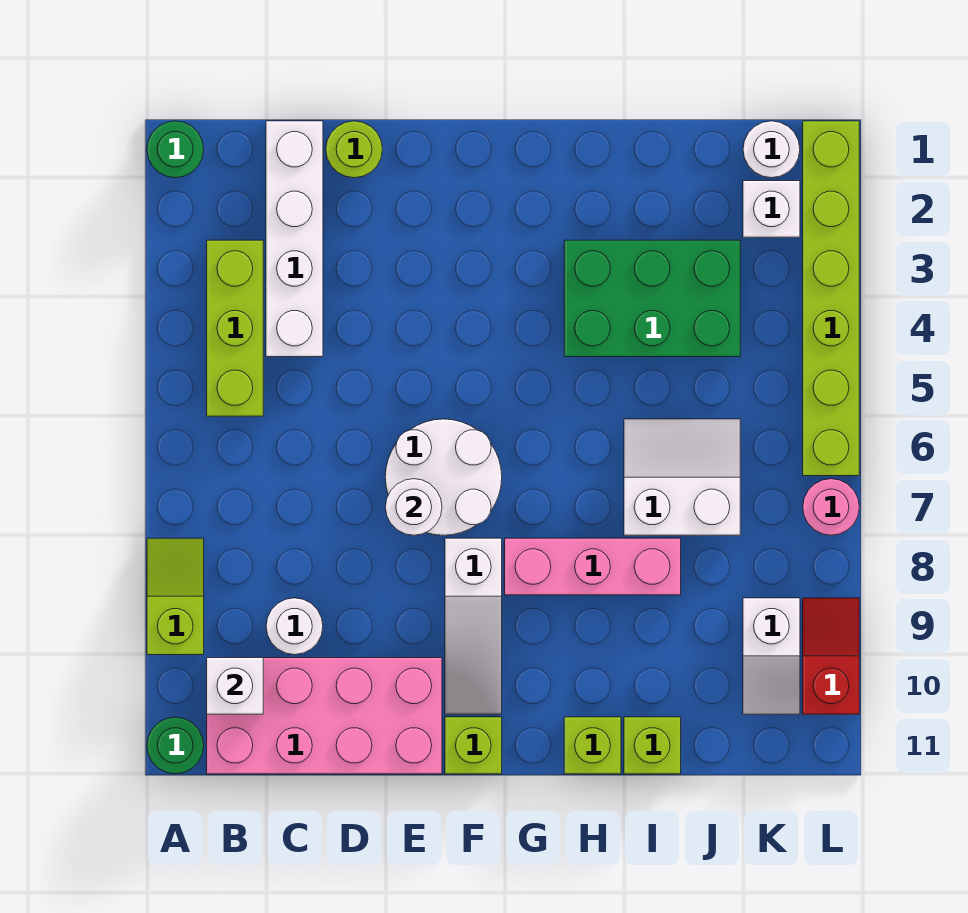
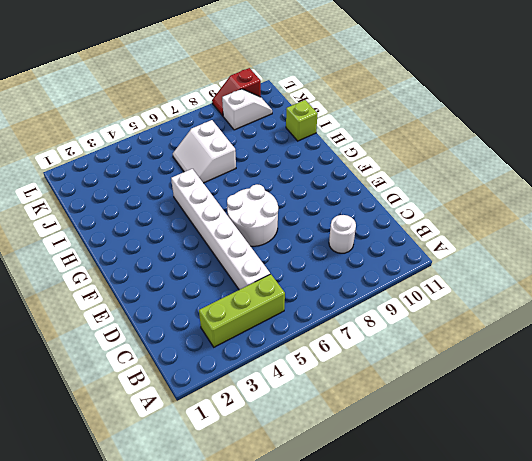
white 1x6 brick [171,169,270,290] -> none
none -> green 1x1 round brick [147,121,204,178]
none -> lime 1x2 slope [147,538,204,655]
none -> green 1x1 round brick [147,717,204,774]

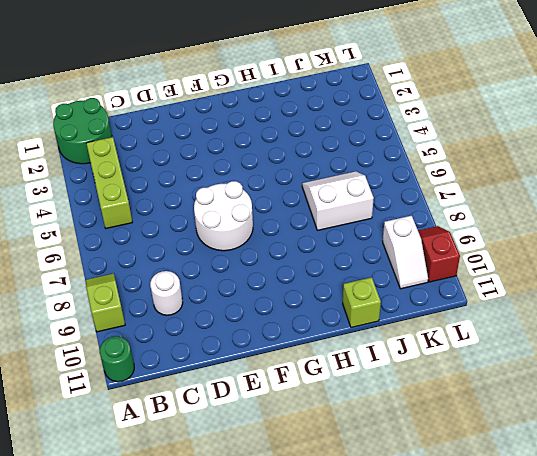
green 2x2 round brick [53,98,112,164] -> green 1x1 round brick [147,121,204,178]
none -> pink 2x4 brick [207,658,442,774]
none -> white 1x4 brick [266,121,323,357]
none -> lime 1x1 round brick [326,121,382,178]

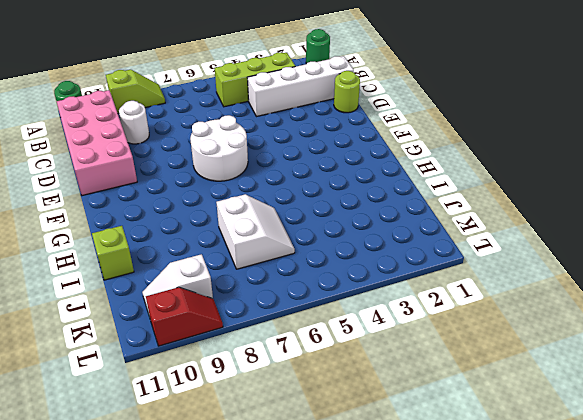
none -> white 1x3 slope [445,538,502,714]
none -> lime 1x1 brick [445,717,502,774]
none -> pink 1x3 brick [505,538,681,595]

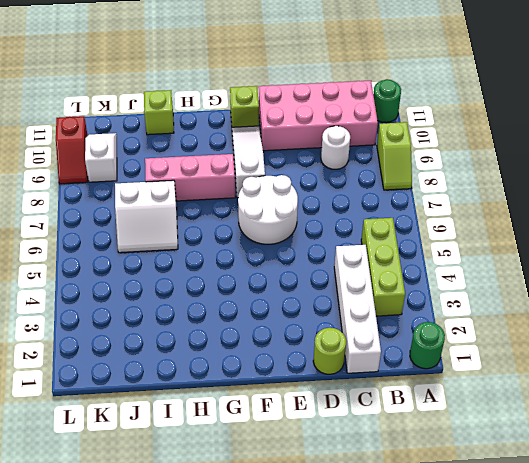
none -> green 2x3 brick [564,240,740,357]
none -> lime 1x1 brick [564,717,621,774]
none -> white 1x1 round brick [743,121,800,178]

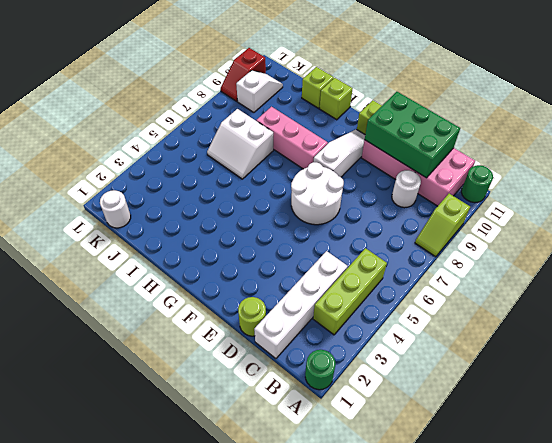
green 2x3 brick [365,92,460,178] -> green 2x3 brick moved to [564,240,740,357]
none -> white 1x1 brick [743,181,800,237]
none -> lime 1x6 brick [803,121,859,476]
none -> pink 1x1 round brick [803,479,859,535]

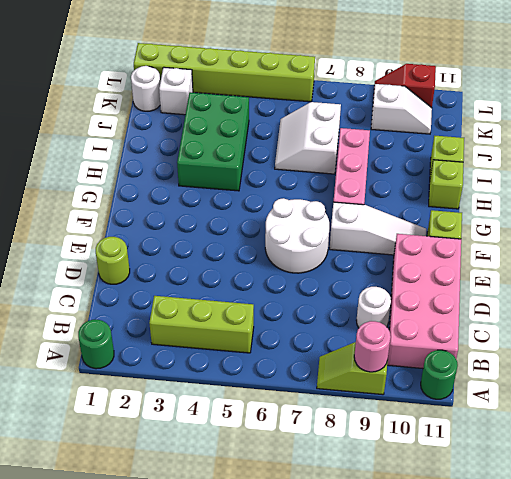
pink 1x1 round brick [354,321,391,372] -> pink 1x1 round brick moved to [803,479,859,535]
none -> white 1x4 brick [266,121,323,357]
none -> white 1x1 brick [207,658,263,714]
none -> white 1x1 round brick [385,479,442,535]

